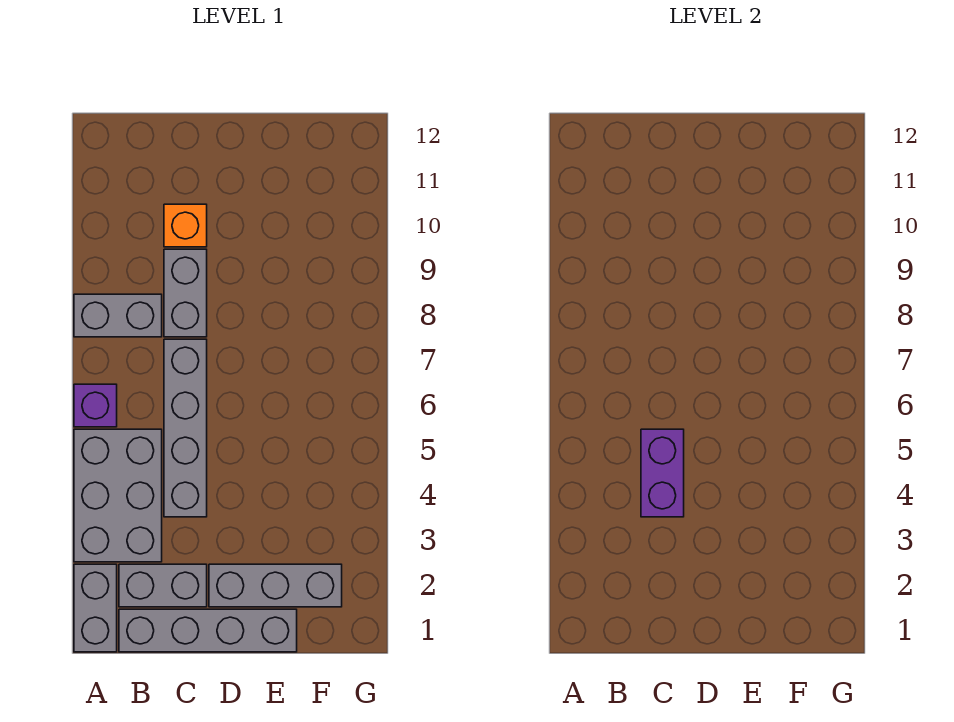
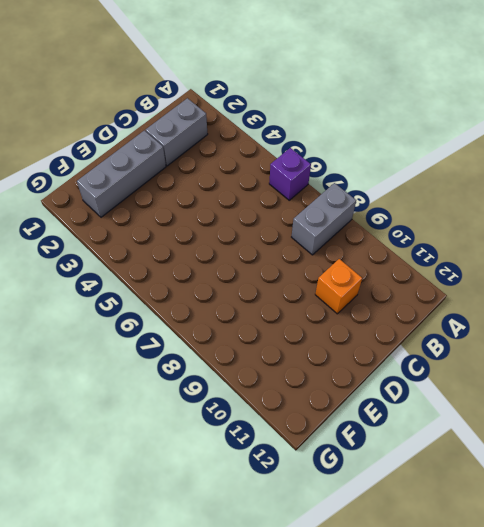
none -> grey 1x2 brick [74,564,117,652]
none -> grey 2x3 brick [74,429,162,562]

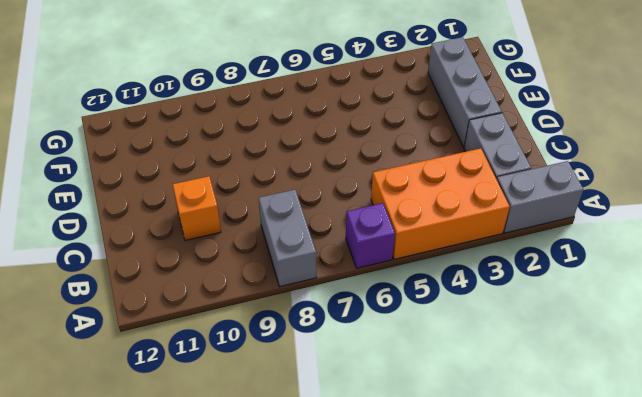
orange 2x3 brick [371,148,510,259] -> grey 2x3 brick [74,429,162,562]
none -> grey 1x4 brick [119,609,297,652]
none -> grey 1x4 brick [164,339,207,517]

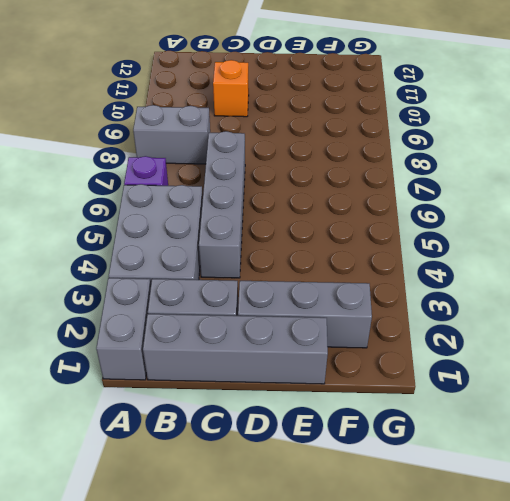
none -> grey 1x2 brick [164,249,207,337]
none -> purple 1x2 brick [641,429,684,517]

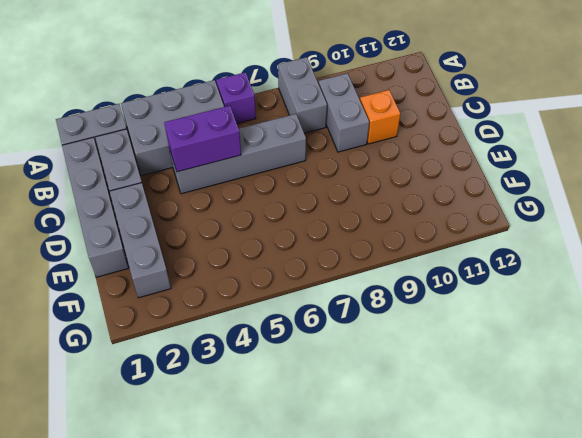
grey 1x2 brick [319,73,369,152] -> grey 1x2 brick turned to [164,249,207,337]

